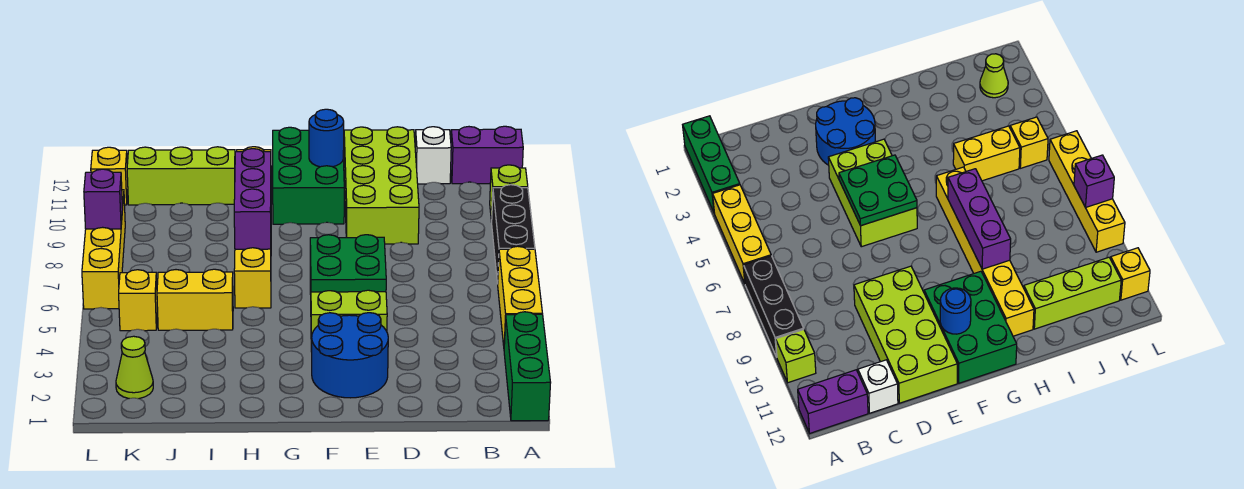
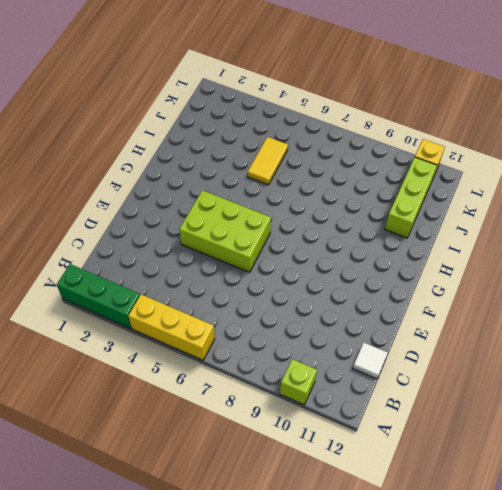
white 1x1 tile [353,343,388,379] -> white 1x1 brick [415,127,451,184]
yellow 1x2 tile [248,137,288,185] -> yellow 1x2 brick [157,269,233,330]
none -> black 1x3 brick [492,185,535,284]
none -> purple 1x2 brick [451,126,523,184]
none -> lime 2x4 brick [344,127,419,244]

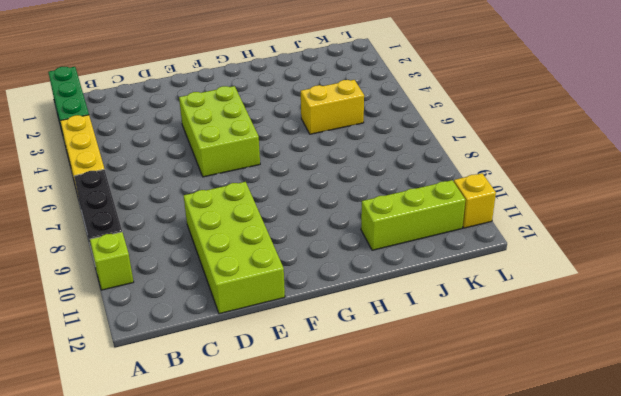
none -> purple 1x2 brick [451,126,523,184]
none -> white 1x1 brick [415,127,451,184]
none -> blue 2x2 round brick [312,313,388,398]

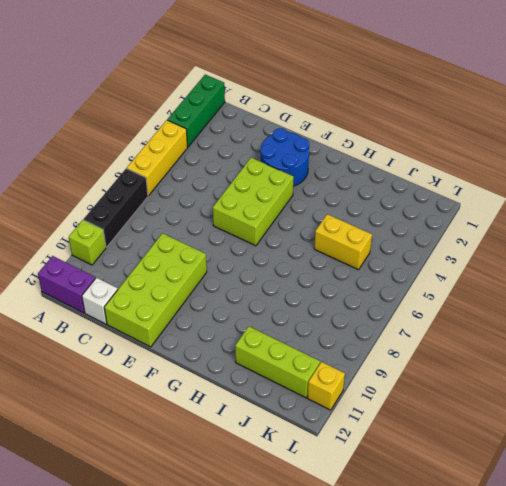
none -> green 2x3 brick [273,127,344,224]
none -> yellow 1x6 brick [234,147,271,308]
none -> lime 1x1 cone [116,336,153,399]

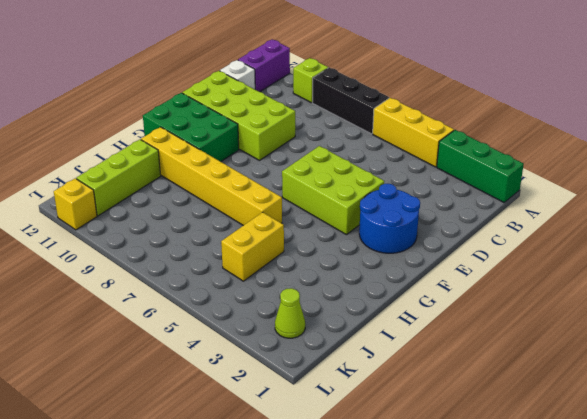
none -> yellow 1x1 brick [119,270,157,331]
none -> yellow 1x4 brick [82,190,125,309]
none -> green 2x2 plate [310,235,386,292]

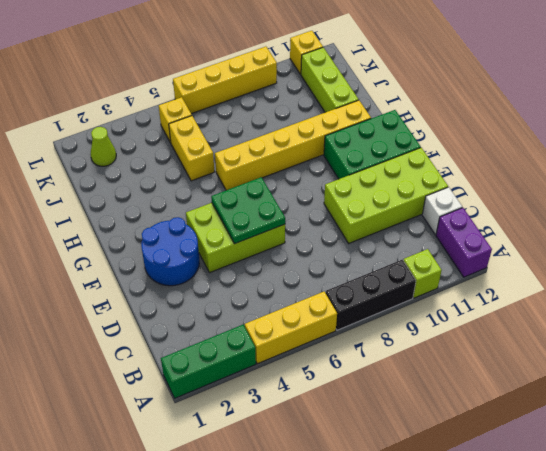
none -> blue 1x1 round brick [309,109,344,167]
none -> purple 1x3 brick [234,149,271,249]
none -> purple 1x1 brick [84,169,123,229]

